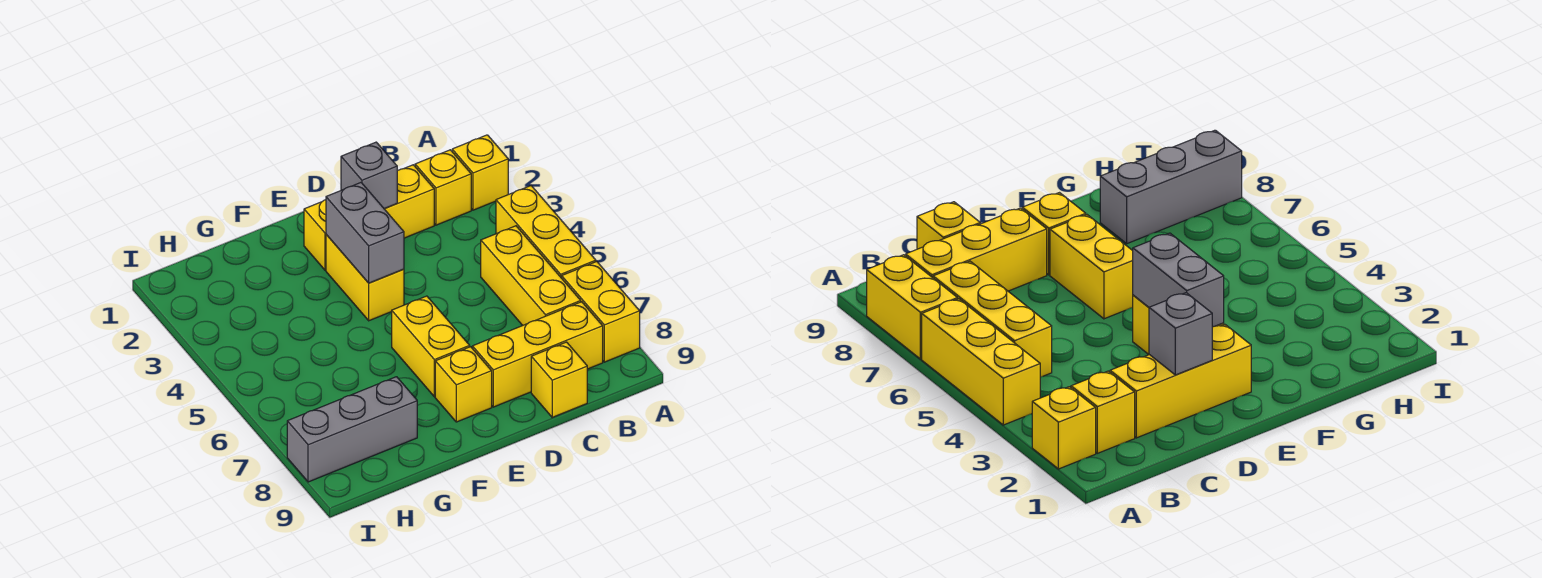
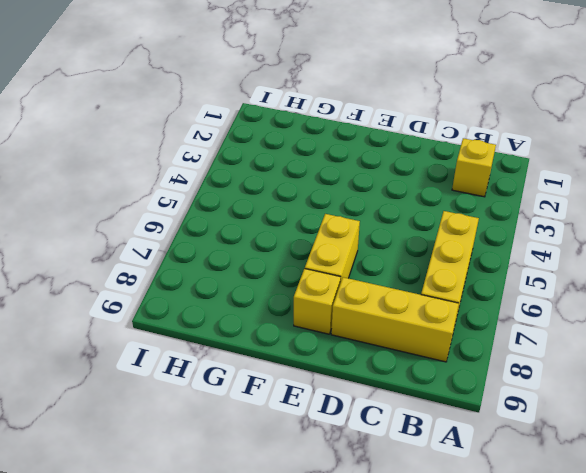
none -> yellow 1x1 brick [452,135,508,210]
none -> yellow 1x3 brick [496,186,596,278]
none -> yellow 1x2 brick [562,262,640,362]

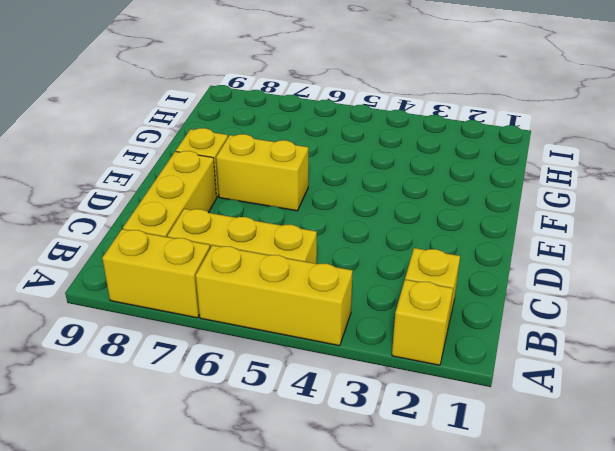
none -> yellow 1x3 brick [304,165,434,270]
none -> yellow 1x1 brick [531,342,587,417]
none -> yellow 1x2 brick [326,235,404,321]

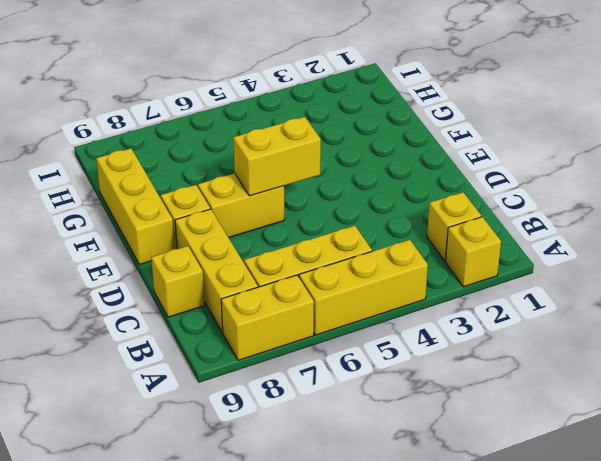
yellow 1x2 brick [233,117,321,196] -> yellow 1x2 brick moved to [326,235,404,321]
yellow 1x3 brick [96,148,175,265] -> yellow 1x3 brick moved to [304,165,434,270]
none -> grey 1x3 brick [287,377,417,482]
none -> grey 1x1 brick [341,142,397,209]
none -> grey 1x2 brick [326,183,404,283]

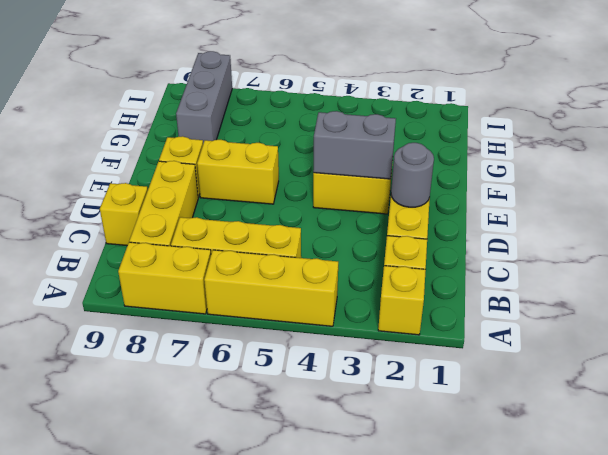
grey 1x1 round brick [391,143,434,207] -> grey 1x1 brick [341,142,397,209]

